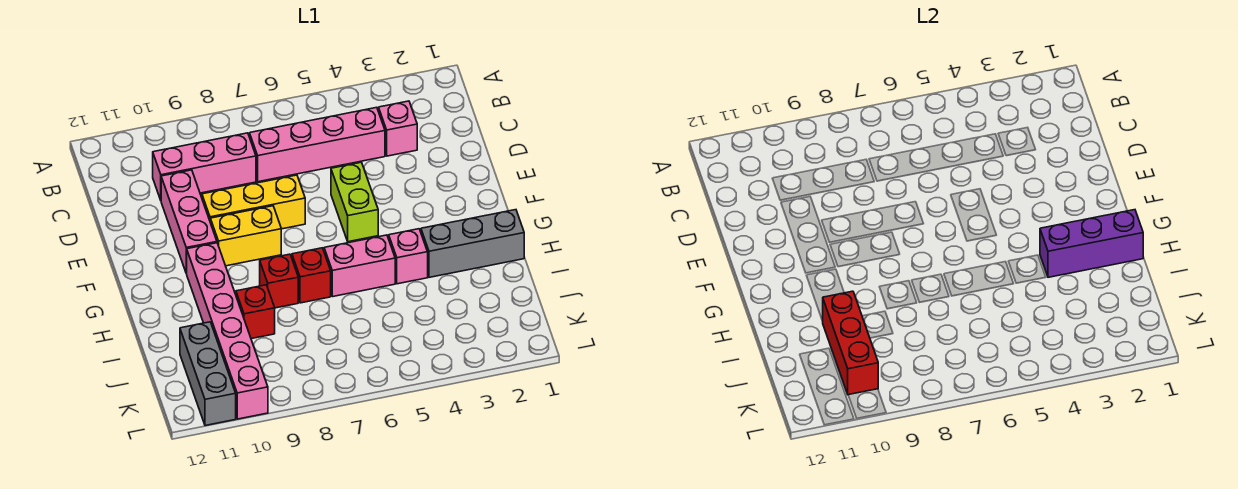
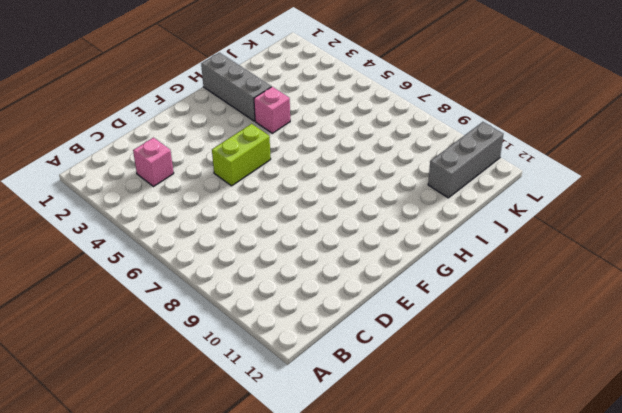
none -> pink 1x4 brick [249,107,385,182]
none -> pink 1x3 brick [153,133,256,200]
none -> pink 1x3 brick [161,170,217,273]

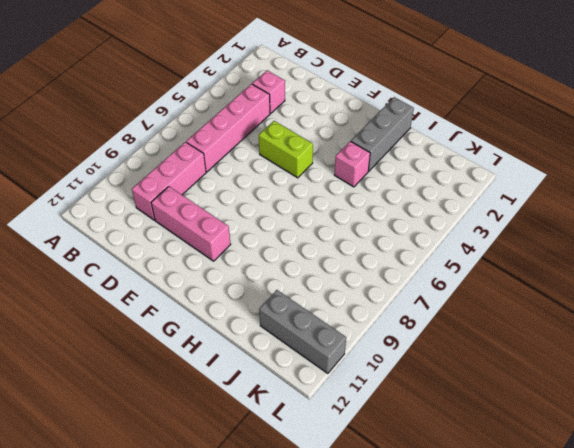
none -> yellow 1x3 brick [202,175,305,229]
none -> yellow 1x2 brick [210,206,281,266]
none -> pink 1x6 brick [186,243,268,419]

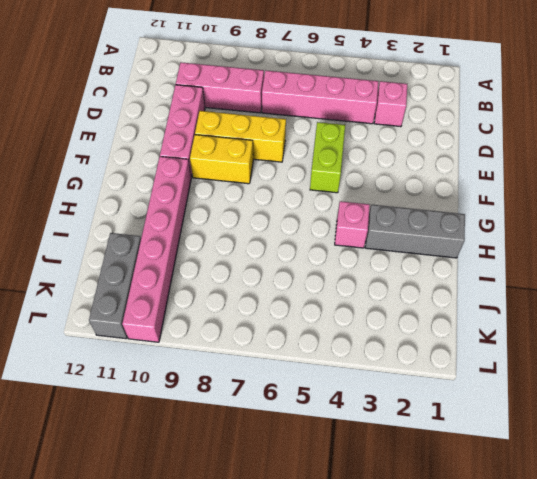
none -> pink 1x2 brick [324,235,395,297]
none -> red 1x1 brick [292,248,331,303]
none -> red 1x1 brick [260,254,298,308]

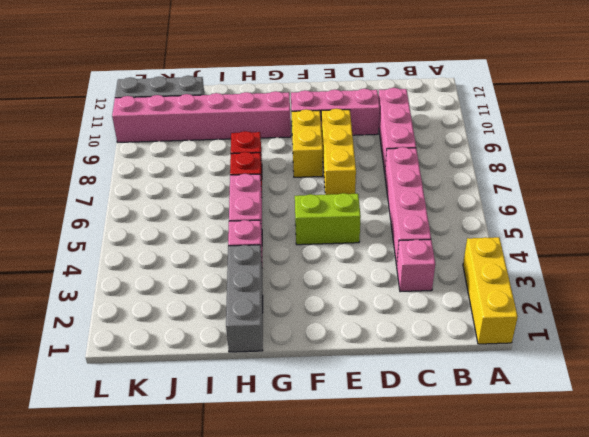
yellow 1x3 brick [463,237,518,344] -> none
none -> red 1x1 brick [236,285,275,339]
none -> purple 1x3 brick [1040,210,1143,277]
none -> red 1x3 brick [823,291,878,395]

